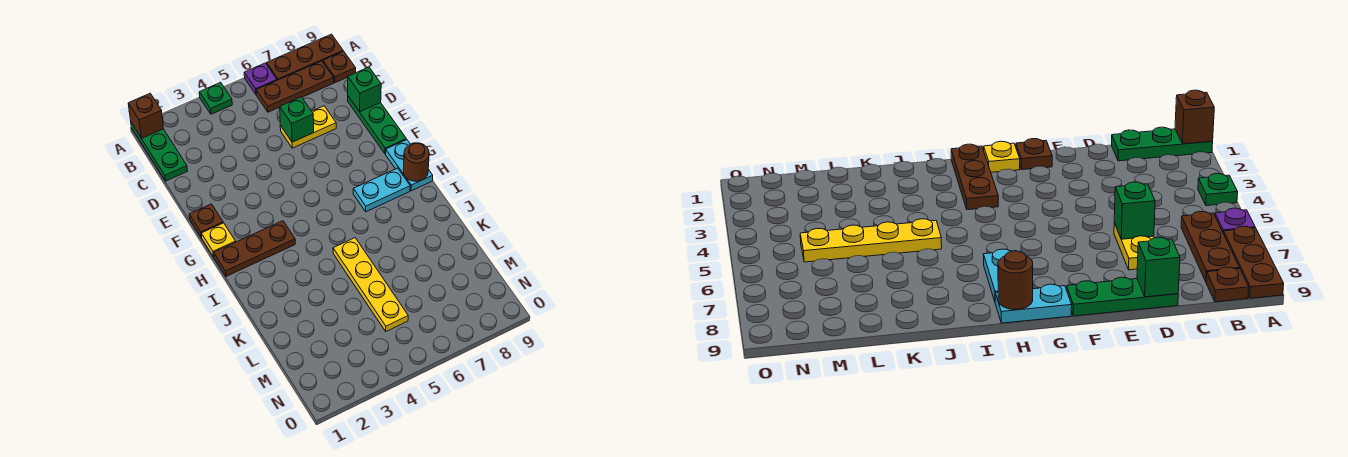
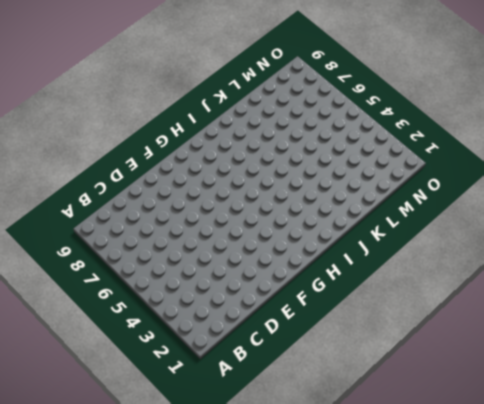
none -> green 1x3 plate [131,123,187,181]
none -> green 1x1 plate [199,82,232,114]
none -> purple 1x1 plate [244,63,277,94]

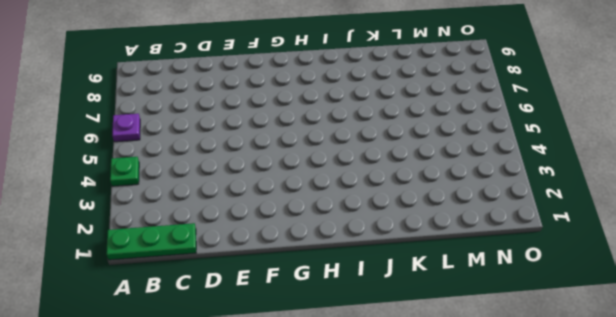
none -> brown 1x3 plate [267,34,343,80]
none -> brown 1x3 plate [256,61,334,112]
none -> brown 1x1 plate [323,51,356,83]

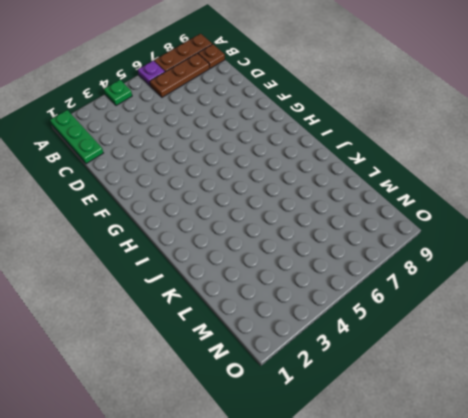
none -> yellow 1x2 plate [280,106,336,148]
none -> green 1x3 plate [348,96,406,154]
none -> brown 1x1 plate [189,204,223,237]

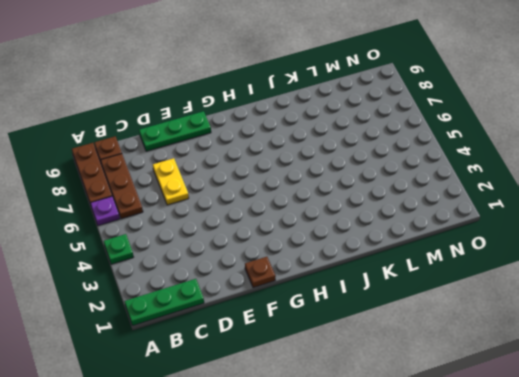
none -> yellow 1x1 plate [201,223,236,257]
none -> cyan 1x2 plate [386,140,433,191]
none -> brown 1x3 plate [214,221,295,276]

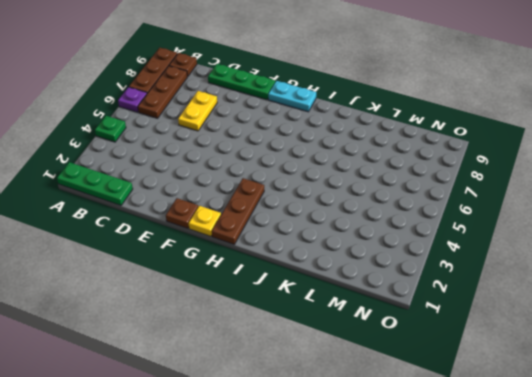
none -> cyan 1x2 plate [353,168,410,212]
none -> yellow 1x4 plate [333,238,408,331]
none -> brown 1x1 brick [128,93,163,138]

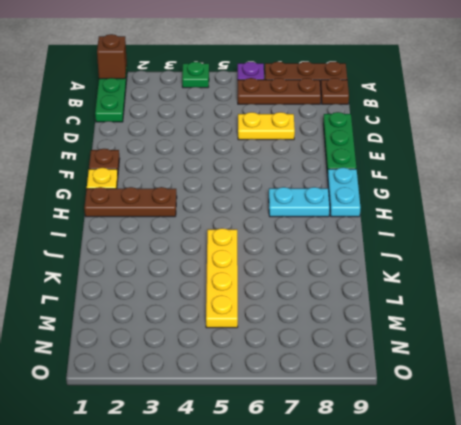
none -> green 1x1 brick [280,97,314,142]
none -> green 1x1 brick [348,67,381,112]
none -> brown 1x1 round brick [403,143,429,181]

